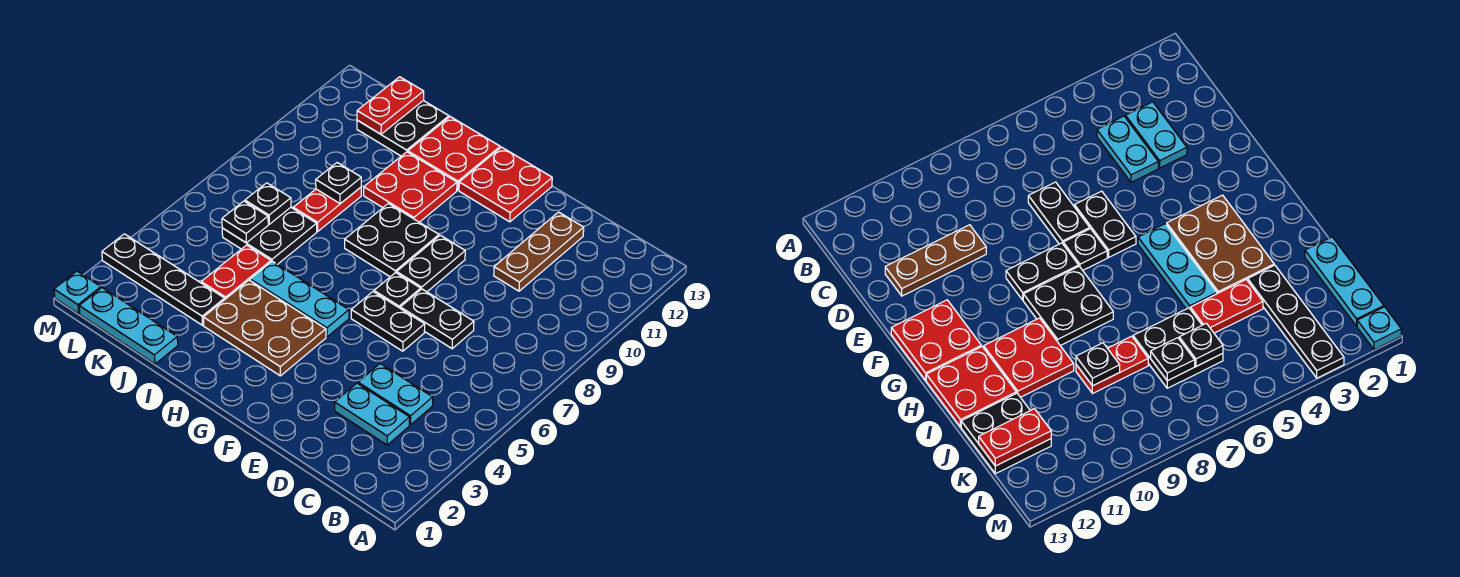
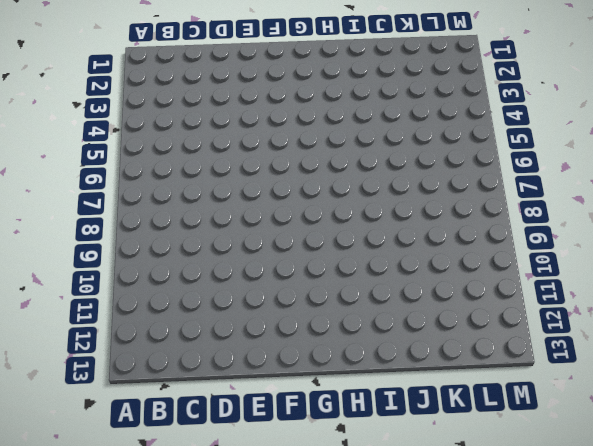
none -> cyan 1x2 plate [335,383,410,445]
none -> cyan 1x2 plate [358,364,433,425]
none -> black 1x2 plate [400,289,474,349]

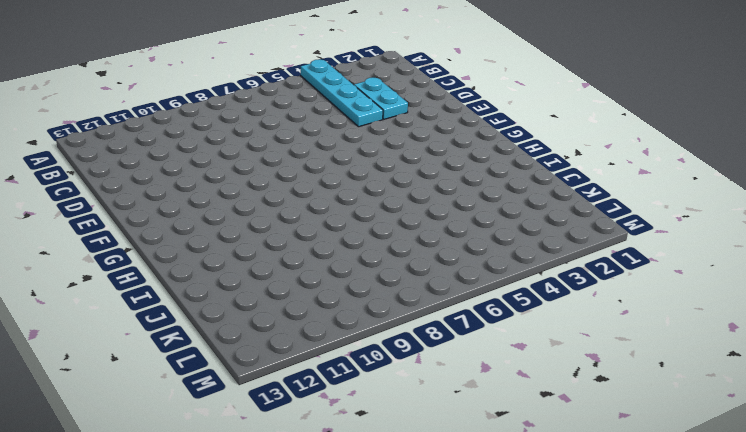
cyan 1x4 plate [301,59,383,127] -> cyan 1x2 plate [358,364,433,425]
none -> black 1x2 plate [400,289,474,349]
none -> brown 1x3 plate [494,212,584,291]
none -> black 1x2 plate [351,292,425,351]

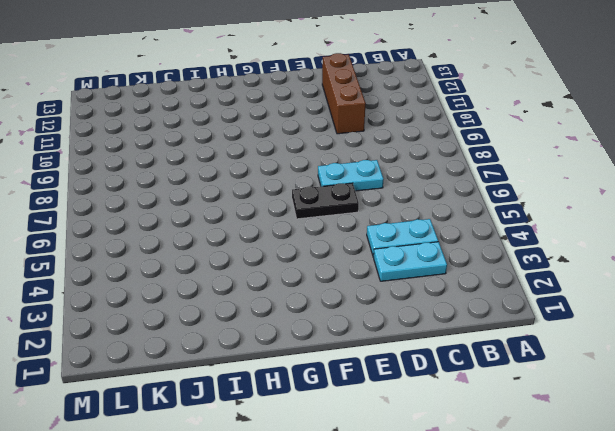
cyan 1x2 plate [318,160,383,191] -> black 1x2 plate [400,289,474,349]
brown 1x3 brick [322,53,366,134] -> brown 1x3 plate [494,212,584,291]
none -> black 1x1 plate [374,273,421,308]
none -> black 1x2 plate [397,235,465,292]
none -> red 2x2 plate [459,147,552,222]

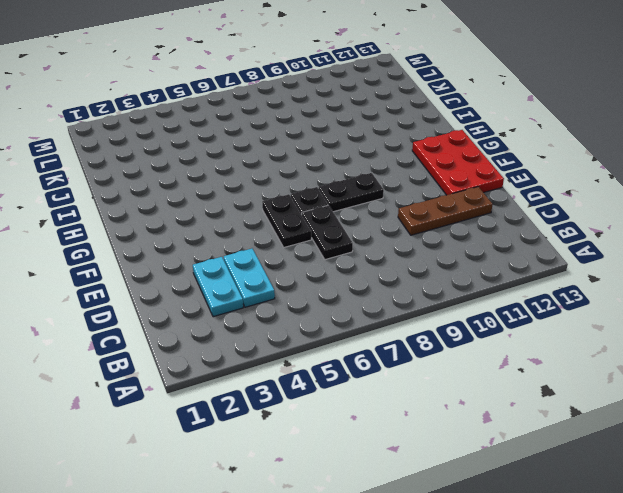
red 2x3 plate [412,130,504,195] -> red 2x2 plate [459,147,552,222]
none -> brown 2x3 plate [203,280,326,376]
none -> cyan 1x3 plate [250,261,349,337]
none -> black 2x2 plate [345,203,439,277]

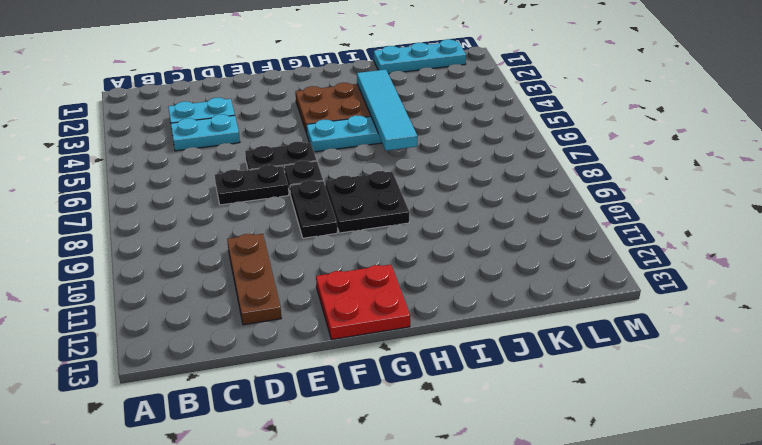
cyan 1x4 tile [357,69,417,151] -> none
none -> red 2x2 plate [364,152,457,222]
none -> red 2x2 plate [408,117,500,190]
none -> black 1x4 plate [102,234,225,325]

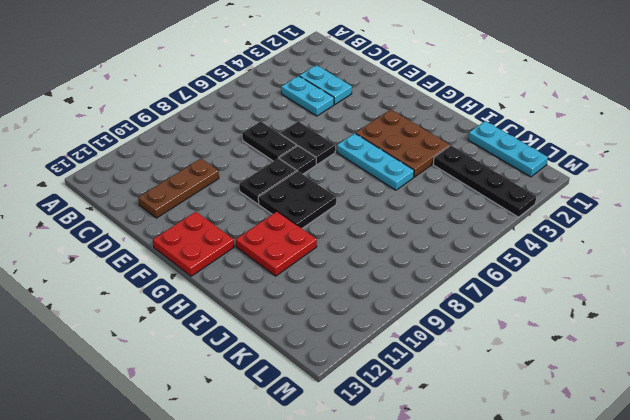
none -> red 2x2 plate [408,117,500,190]
none -> red 1x2 plate [201,245,271,299]
none -> black 2x2 plate [222,208,317,265]

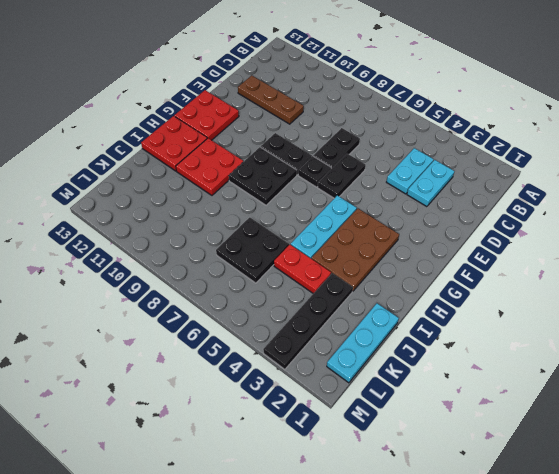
none -> red 1x2 plate [293,187,361,231]
none -> black 2x2 plate [357,101,449,156]
none -> cyan 1x1 plate [54,271,101,314]

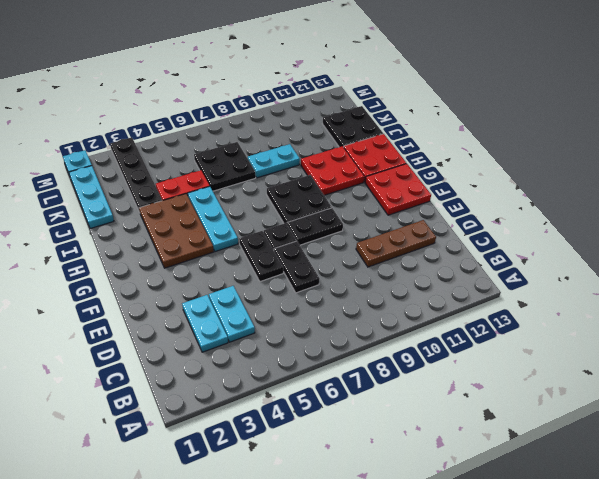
cyan 1x2 plate [248,144,300,178] -> red 1x2 plate [293,187,361,231]
none -> black 1x1 plate [316,163,361,204]
none -> black 1x1 plate [222,201,268,243]
none -> black 1x1 plate [245,183,291,224]

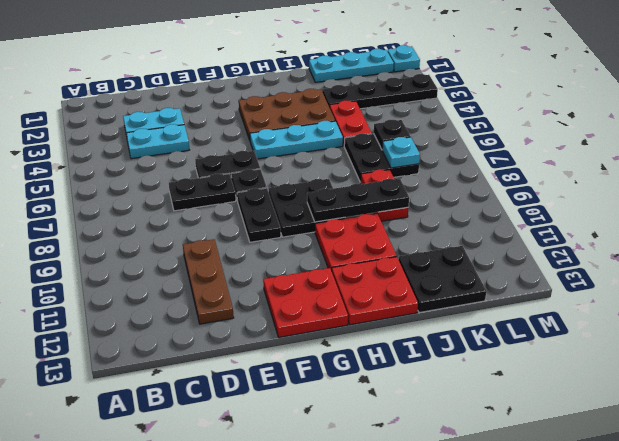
black 1x3 plate [307,179,409,222] -> black 1x1 plate [316,163,361,204]
cyan 1x1 plate [382,137,420,168] -> black 1x1 plate [245,183,291,224]
none -> red 1x2 plate [357,77,424,134]

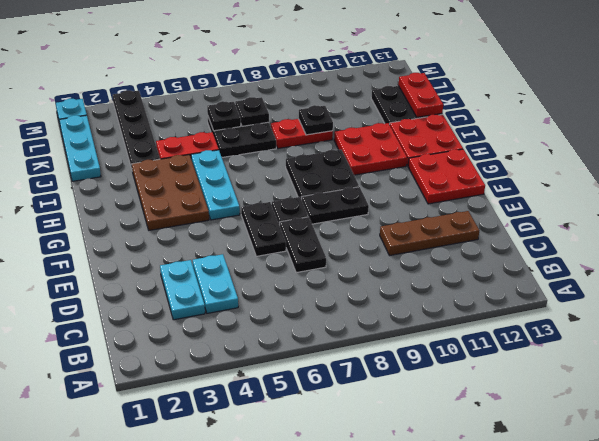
red 1x2 plate [398,73,443,117] -> red 1x2 plate turned to [357,77,424,134]

